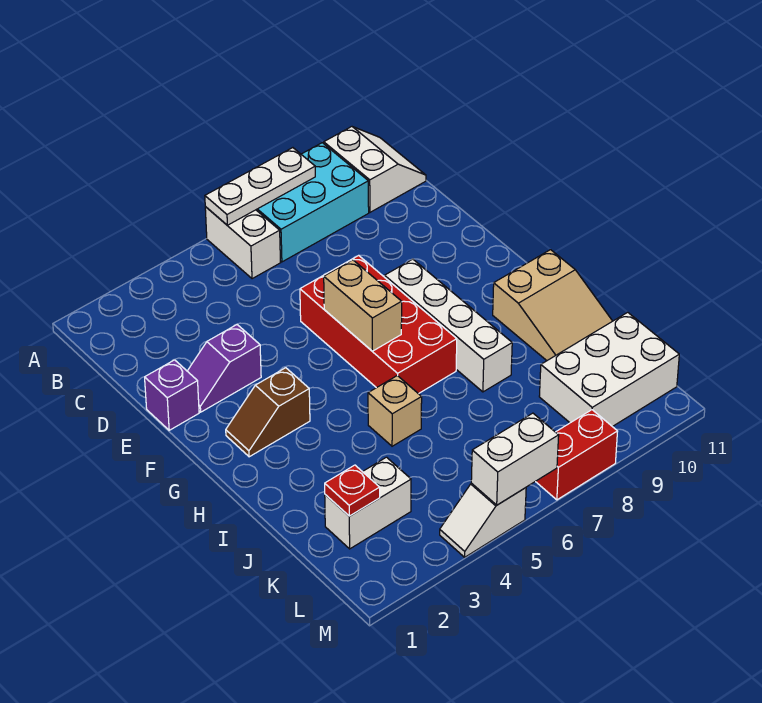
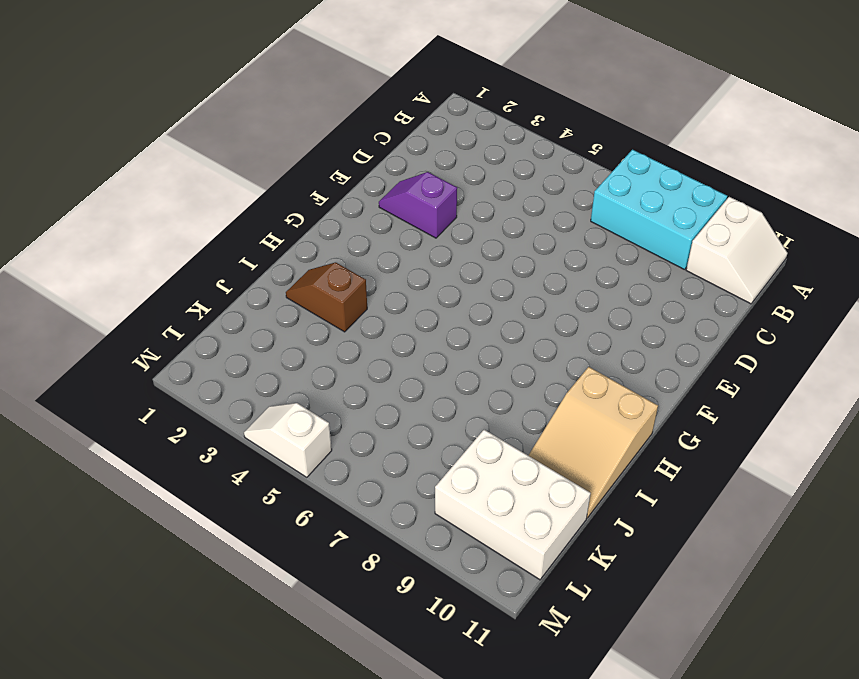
brown 1x2 slope [286,263,367,332] -> brown 1x2 slope moved to [226,368,310,457]
none -> white 1x2 brick [205,207,280,279]
none -> purple 1x1 brick [145,360,199,430]
none -> red 2x4 brick [300,255,457,394]

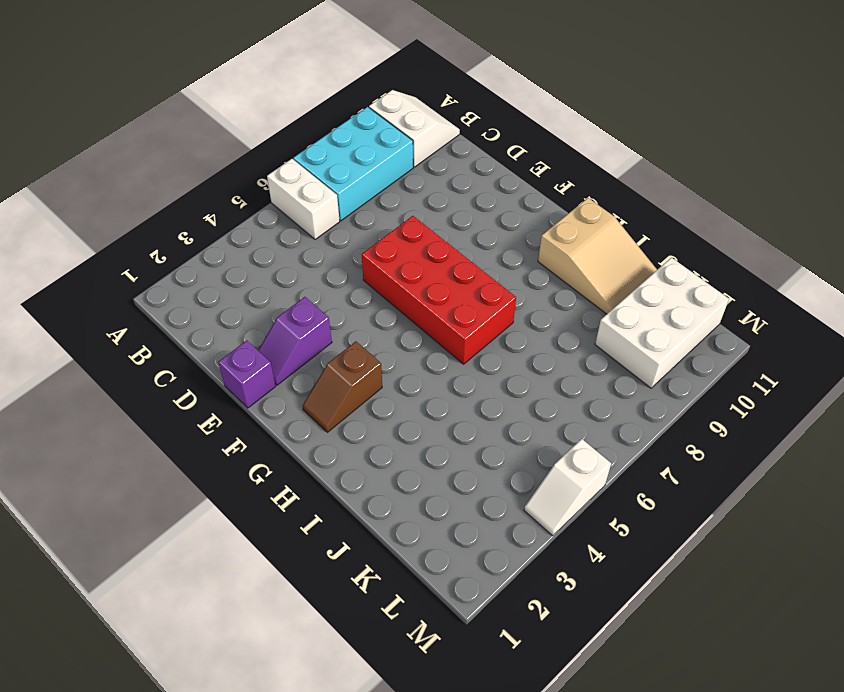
none -> white 1x4 brick [385,259,512,392]
none -> tan 1x1 brick [368,376,422,446]
none -> white 1x2 brick [325,457,411,549]

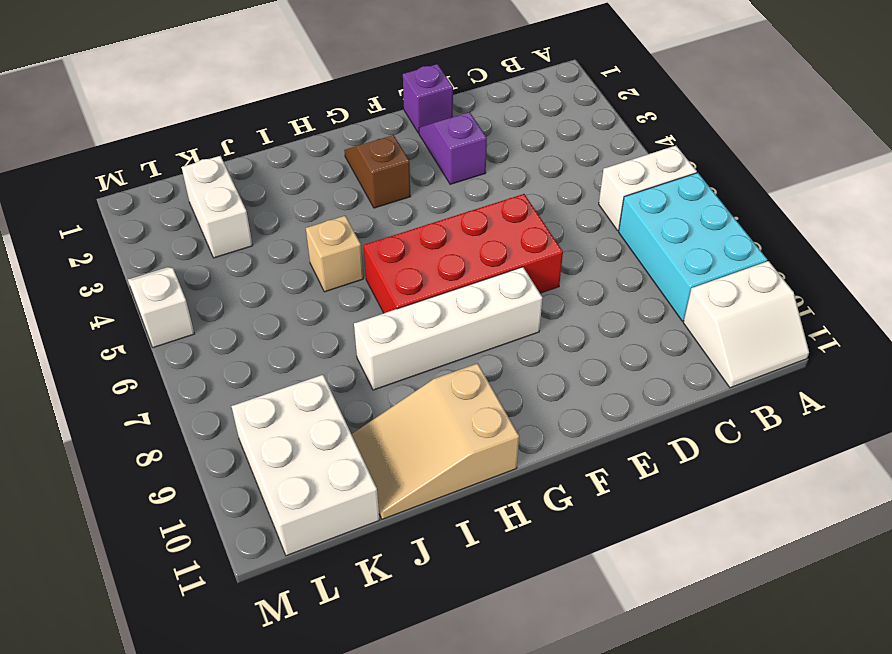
none -> red 1x2 brick [535,410,618,500]
none -> white 1x3 plate [205,148,315,225]
none -> tan 1x2 brick [324,260,402,351]

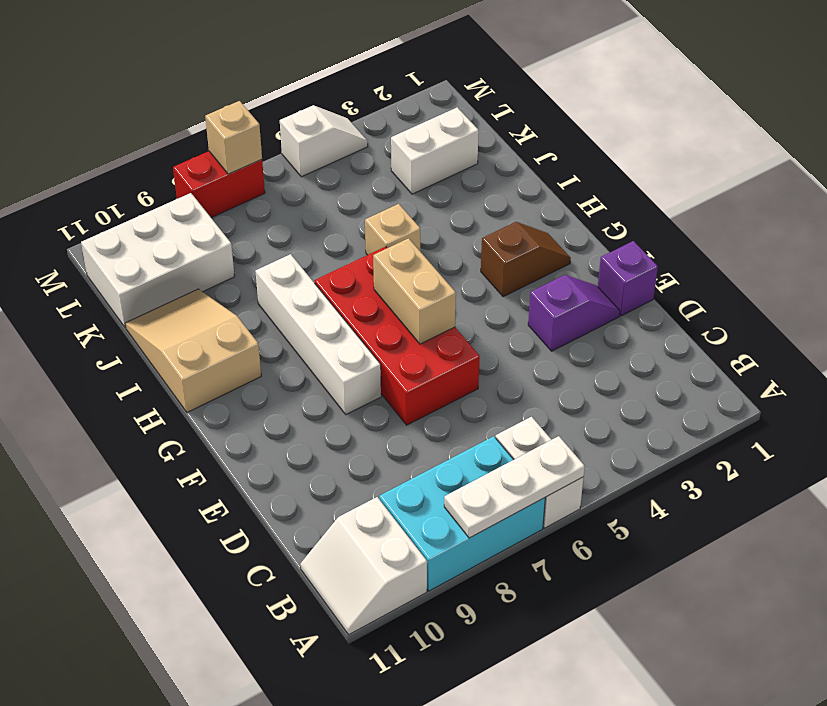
tan 1x1 brick [205,101,262,174] -> none
none -> red 1x1 plate [325,465,380,516]
none -> white 1x2 brick [471,413,559,505]

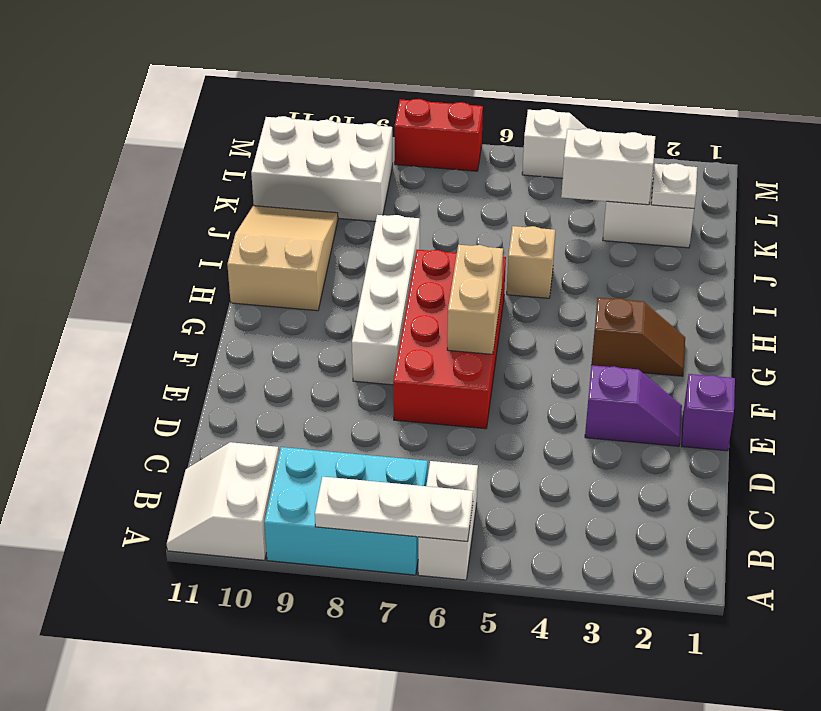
white 1x1 plate [651,163,697,208] -> red 1x1 plate [325,465,380,516]
white 1x2 brick [561,129,655,205] -> white 1x2 brick moved to [471,413,559,505]

